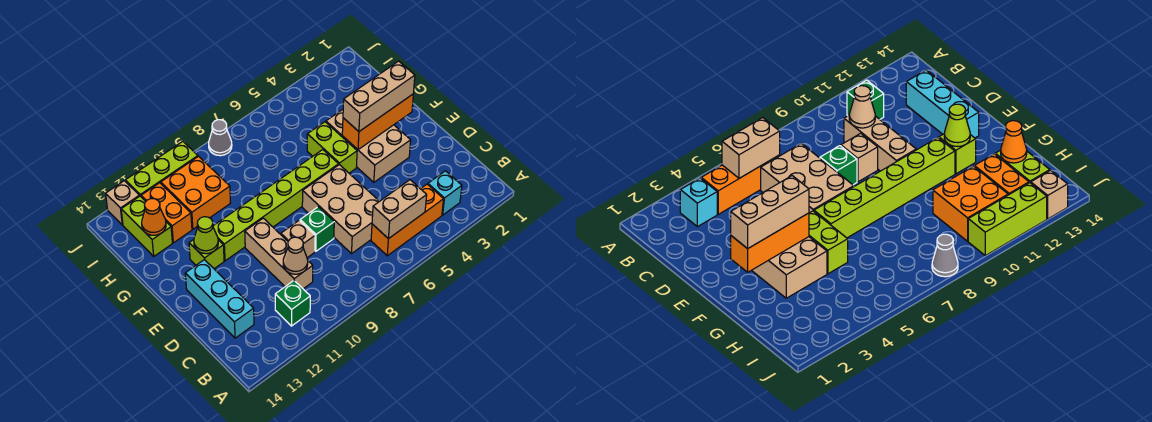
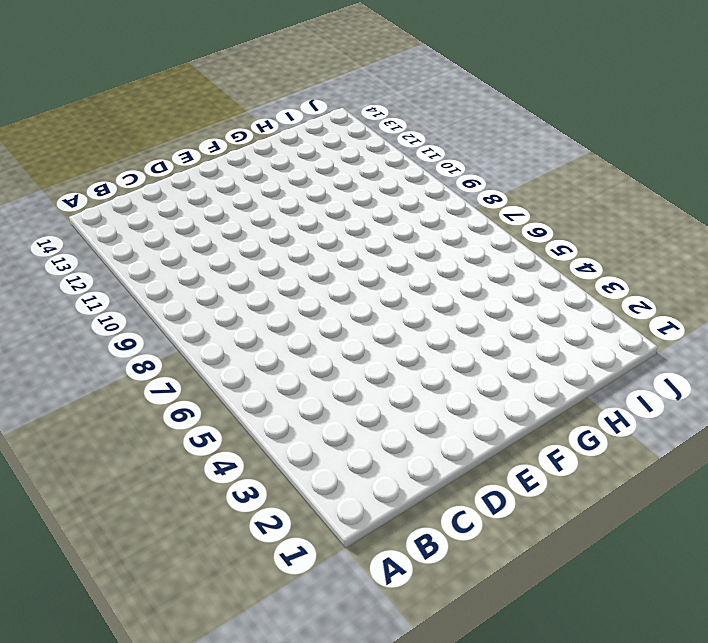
none -> cyan 1x1 brick [428,171,462,215]
none -> orange 1x3 brick [371,184,444,256]
none -> green 1x1 brick [275,281,310,326]

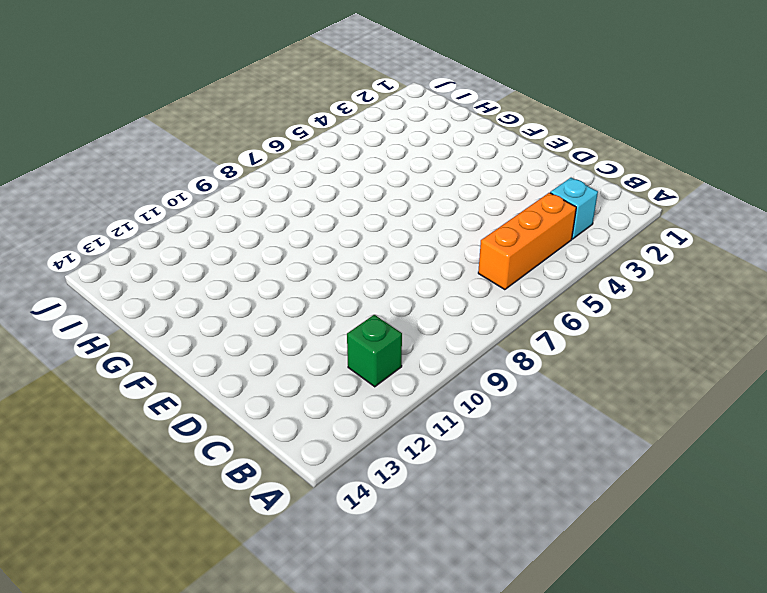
none -> tan 2x3 brick [302,165,379,254]
none -> tan 1x3 brick [245,218,313,289]
none -> cyan 1x3 brick [185,260,254,338]

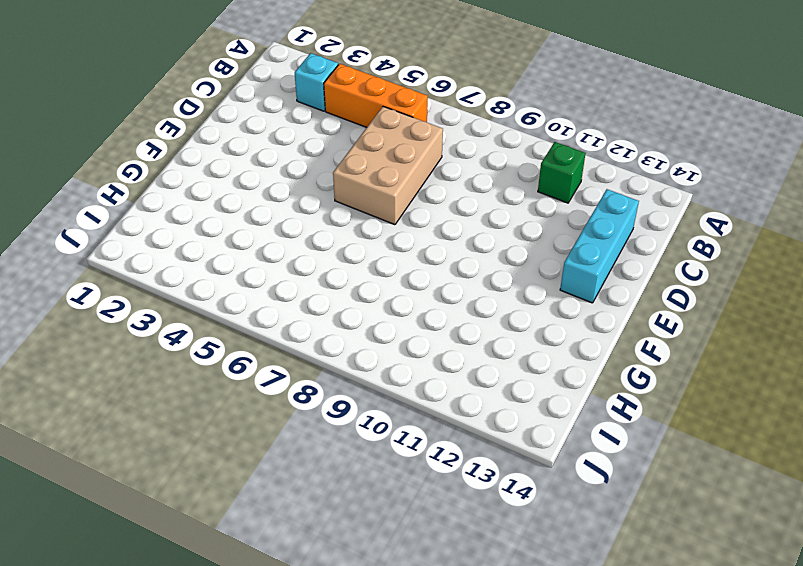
none -> tan 1x3 brick [245,218,313,289]
none -> green 1x1 brick [300,207,334,251]
none -> tan 1x1 brick [281,220,315,258]

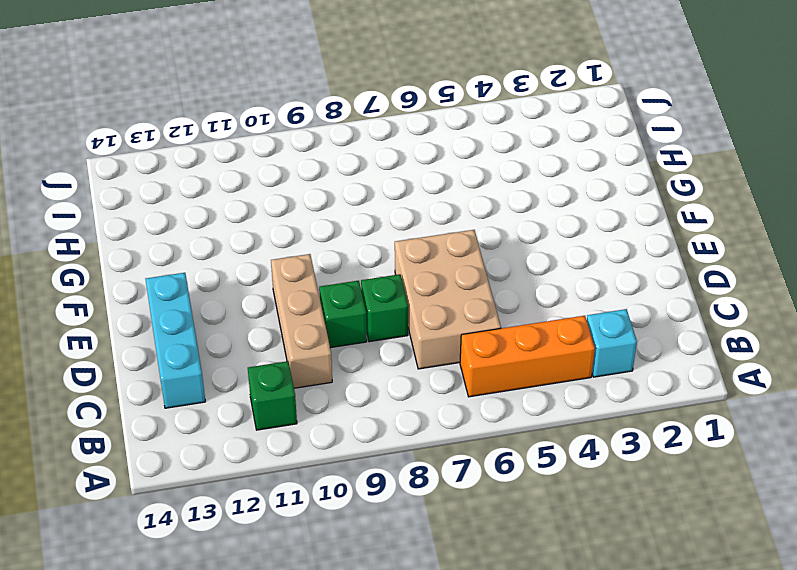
green 1x1 brick [319,281,367,348] -> tan 1x1 brick [281,220,315,258]
none -> tan 2x3 brick [326,110,411,182]
none -> lime 1x2 brick [307,122,357,173]
none -> lime 1x6 brick [213,150,339,261]

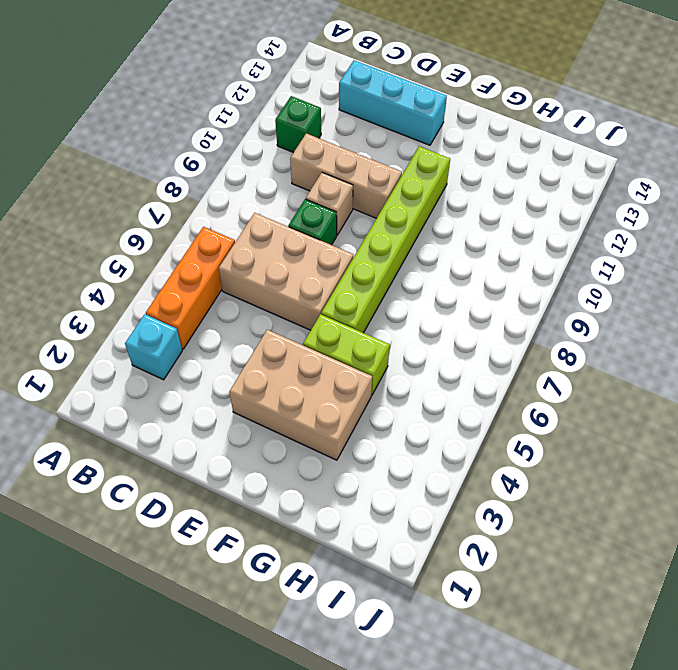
none -> lime 1x1 brick [189,240,224,269]
none -> orange 2x2 brick [161,156,230,229]
none -> orange 1x2 brick [141,183,192,243]

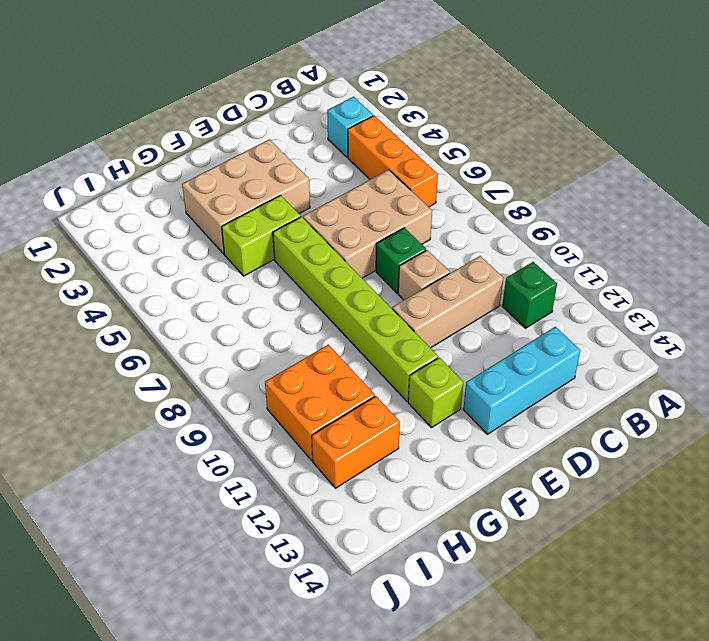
none -> lime 1x2 brick [121,196,172,256]
none -> grey 1x1 cone [209,120,232,156]
none -> lime 1x3 brick [125,141,198,196]

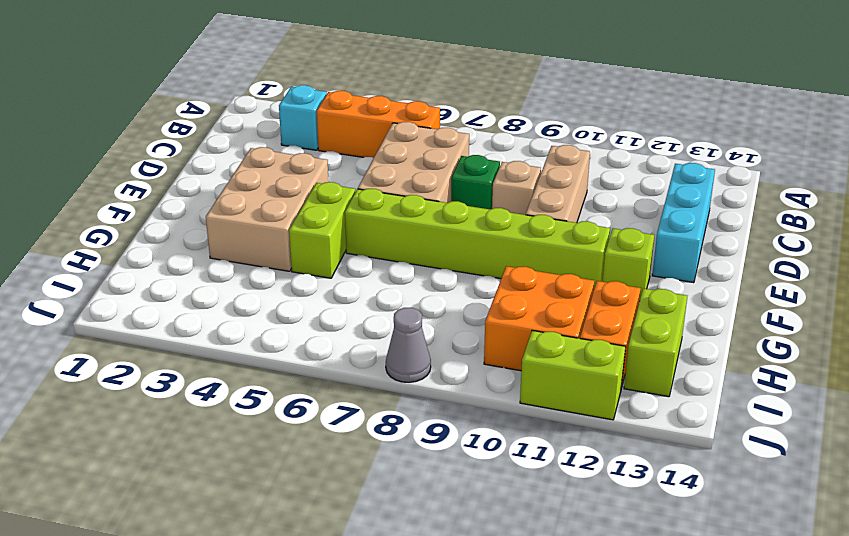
lime 1x2 brick [520,330,626,420] -> lime 1x3 brick [125,141,198,196]
none -> green 1x1 brick [275,281,310,326]
none -> tan 1x1 brick [106,181,139,225]
none -> tan 1x2 brick [372,180,427,239]

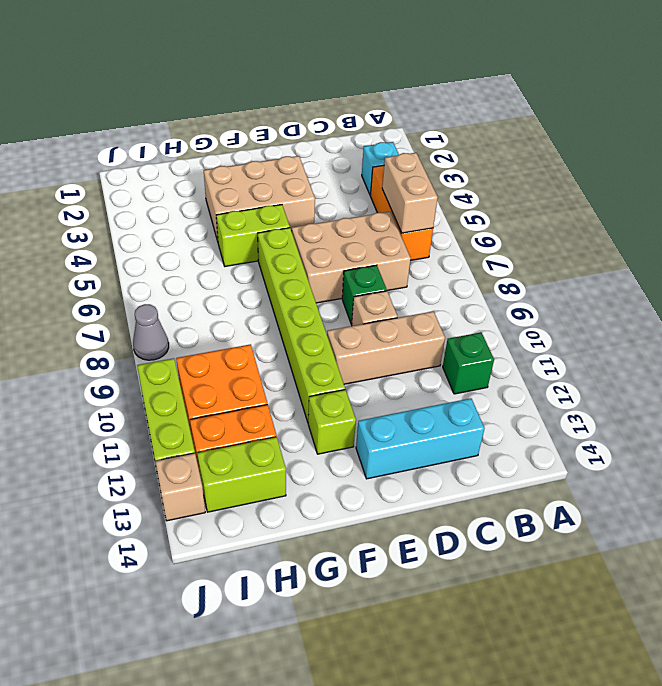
none -> tan 1x1 cone [283,237,308,274]
none -> orange 1x3 brick [342,94,413,150]
none -> lime 1x1 cone [194,217,218,254]

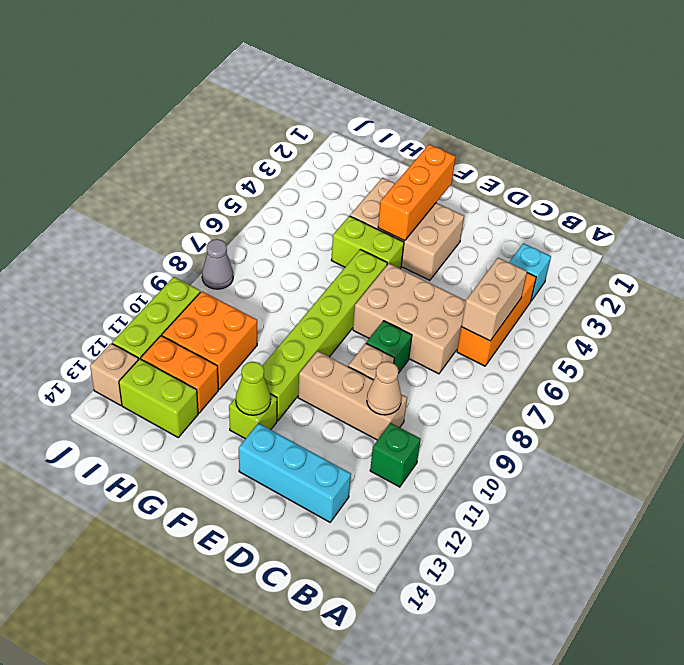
none -> orange 1x1 cone [142,199,166,235]
none -> tan 1x3 brick [343,61,415,131]

